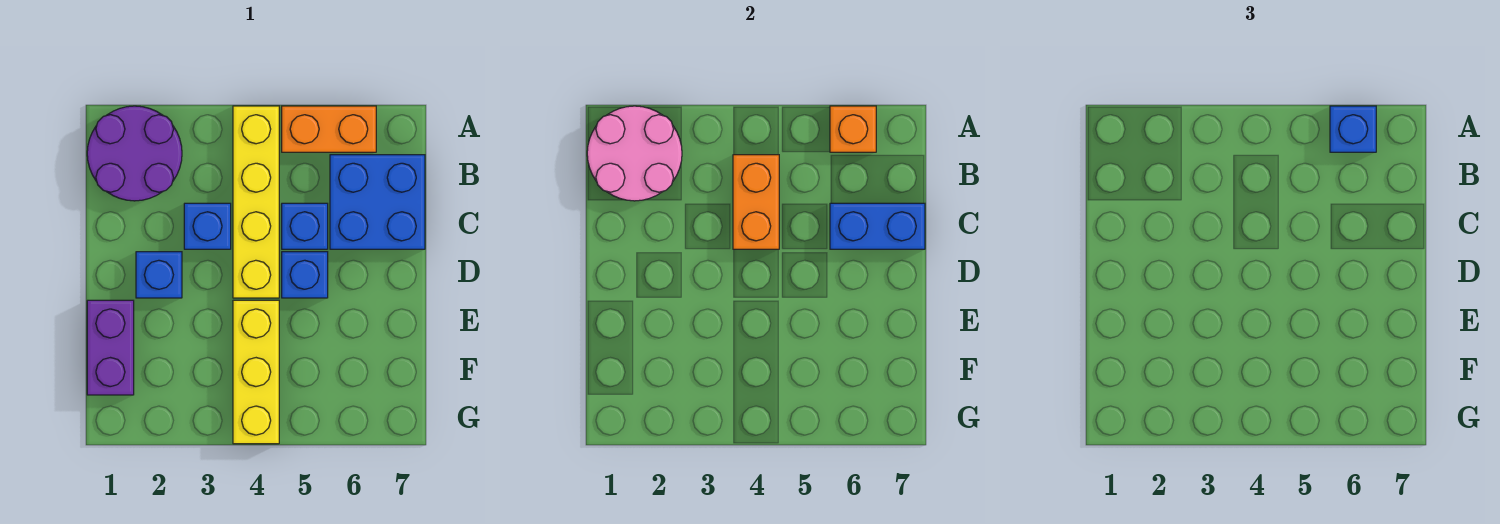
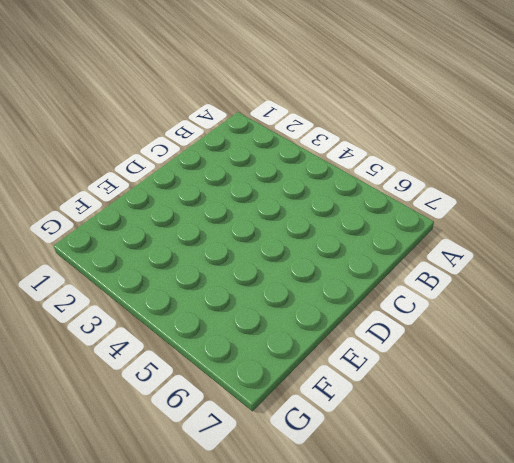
none -> purple 2x2 round brick [87,106,182,201]
none -> yellow 1x4 brick [233,106,279,298]
none -> orange 1x2 brick [282,106,376,152]

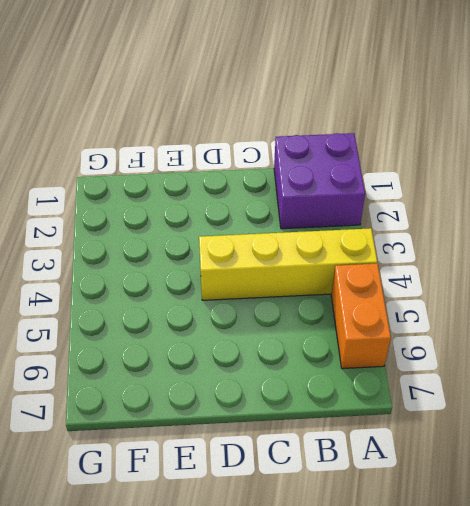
purple 2x2 brick [274,133,365,229] -> purple 2x2 round brick [87,106,182,201]
none -> blue 2x2 brick [330,155,425,249]
none -> blue 1x1 brick [184,203,231,249]
none -> blue 1x1 brick [282,203,328,249]

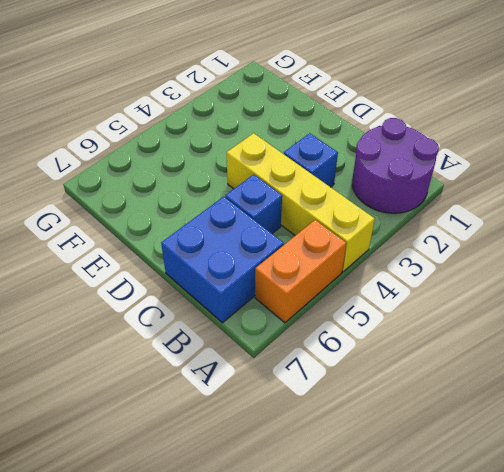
none -> blue 1x1 brick [136,252,182,298]
none -> blue 1x1 brick [282,252,328,298]
none -> purple 1x2 brick [87,300,134,395]

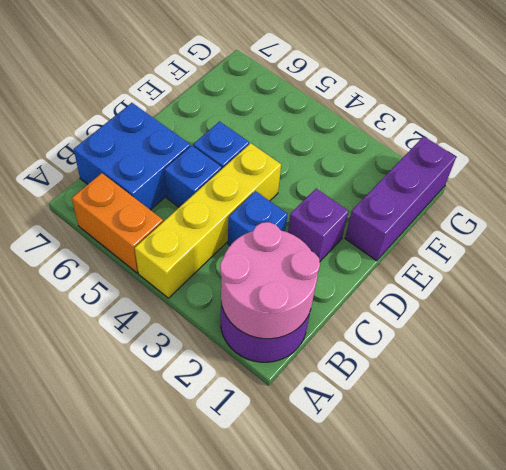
purple 1x1 brick [288,189,349,261] -> blue 1x1 brick [136,252,182,298]
purple 1x3 brick [345,136,456,261] -> purple 1x2 brick [87,300,134,395]
none -> yellow 1x3 brick [233,300,279,444]
none -> orange 1x1 brick [830,106,876,152]
none -> orange 1x2 brick [733,155,779,249]

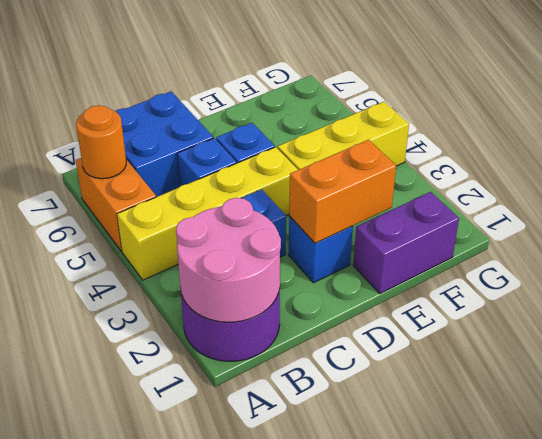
orange 1x1 round brick [76,105,126,179] -> orange 1x1 brick [830,106,876,152]
orange 1x2 brick [289,140,396,243] -> orange 1x2 brick moved to [733,155,779,249]
none -> blue 1x2 brick [830,203,925,249]
none -> blue 1x1 brick [1330,106,1376,152]

